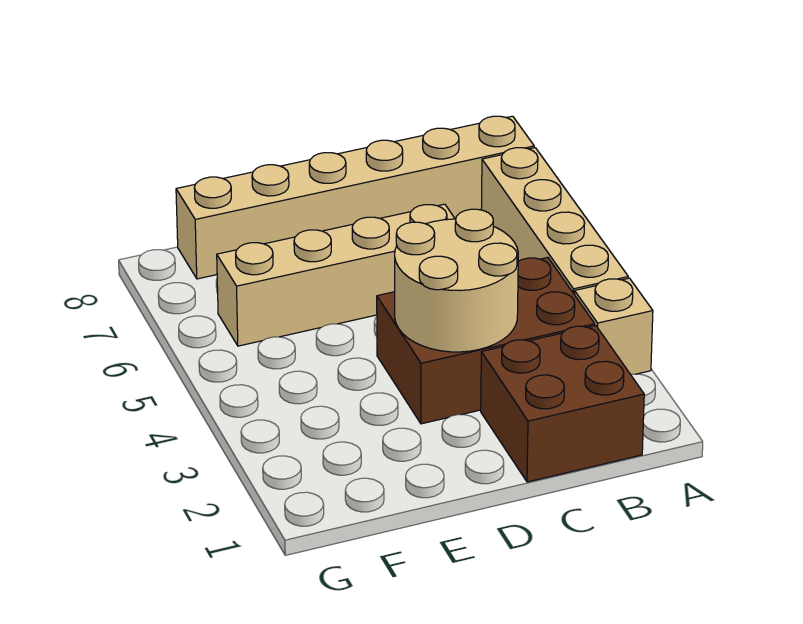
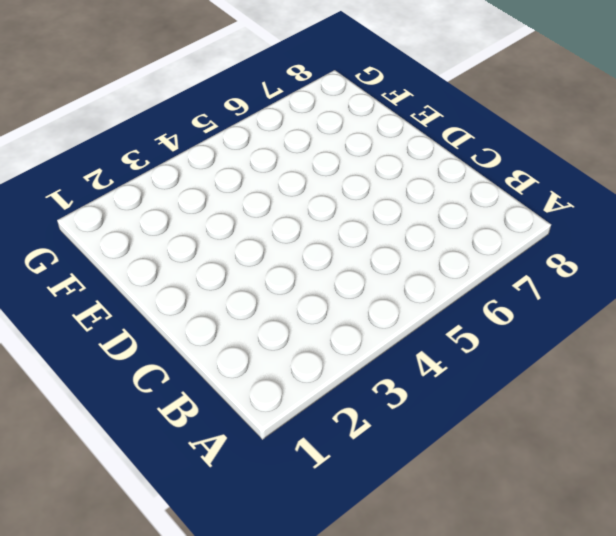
none -> tan 1x1 brick [575,278,653,375]
none -> tan 1x4 brick [481,148,628,295]

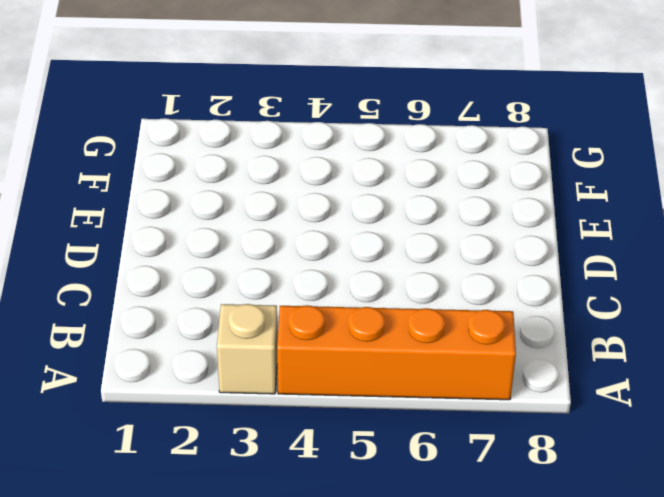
orange 1x4 brick [277,305,516,400] -> tan 1x4 brick [481,148,628,295]
none -> tan 1x6 brick [176,116,534,279]
none -> brown 2x2 brick [481,326,644,482]

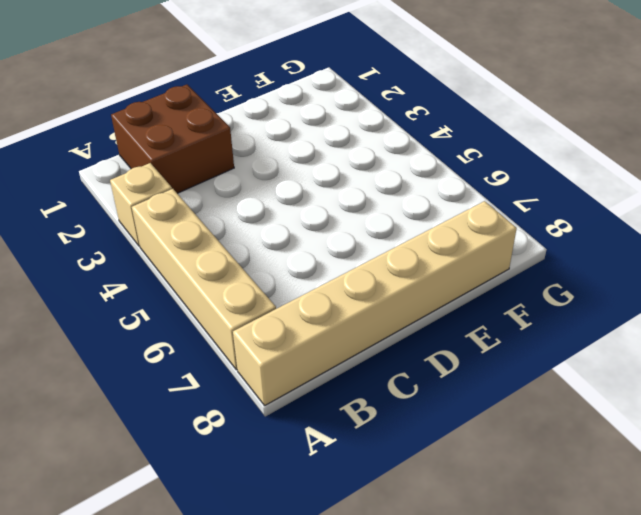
none -> brown 2x3 brick [377,258,595,424]
none -> tan 1x4 brick [217,204,455,346]

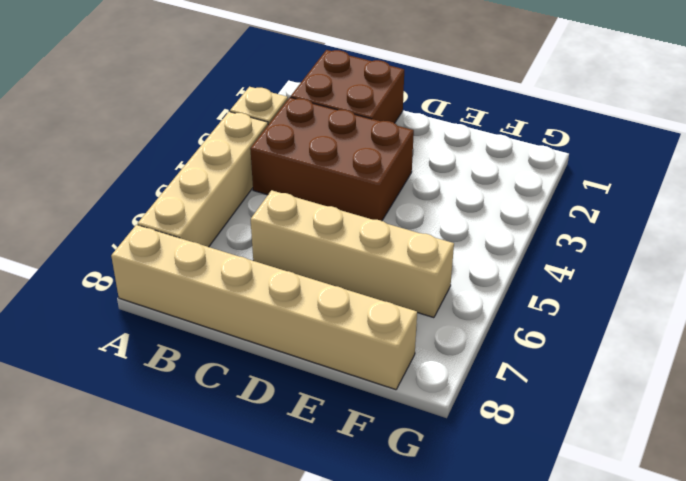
none -> tan 2x2 round brick [395,209,518,352]

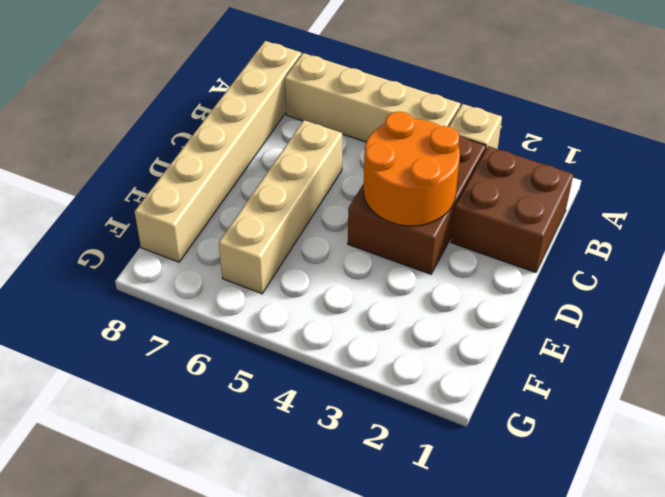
orange 2x2 round brick [363,112,460,226] -> tan 2x2 round brick [395,209,518,352]

